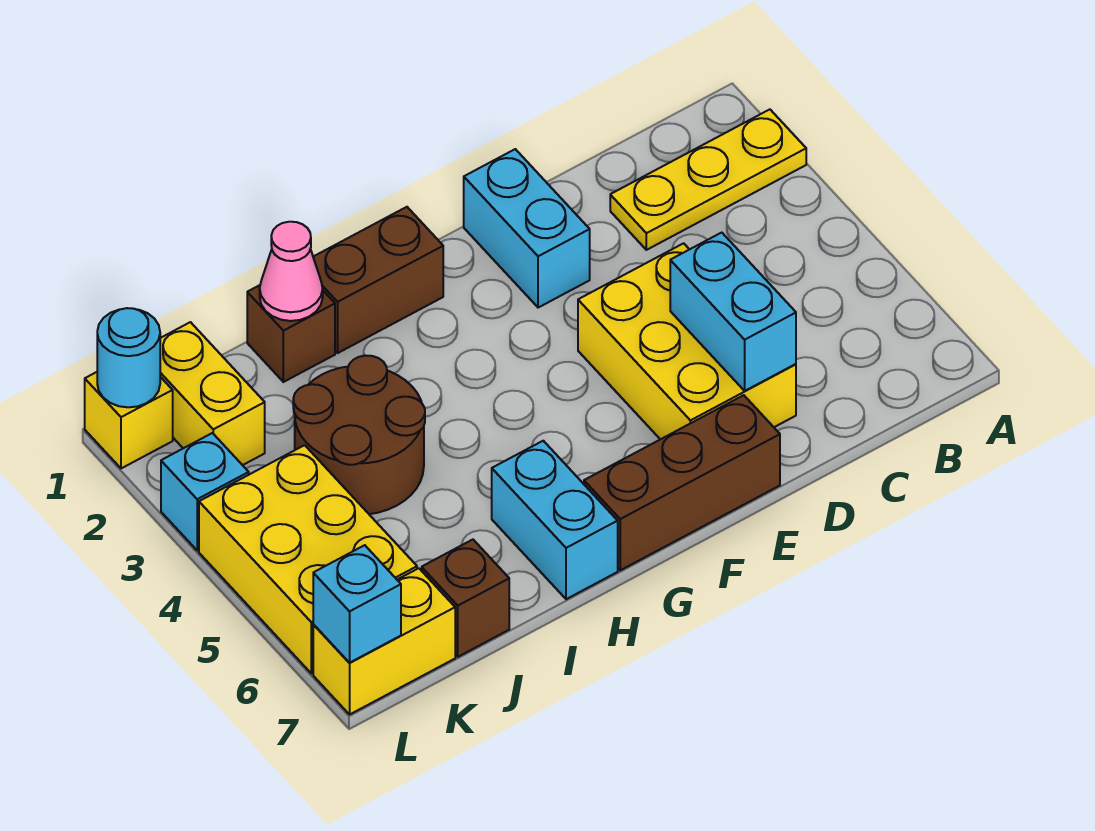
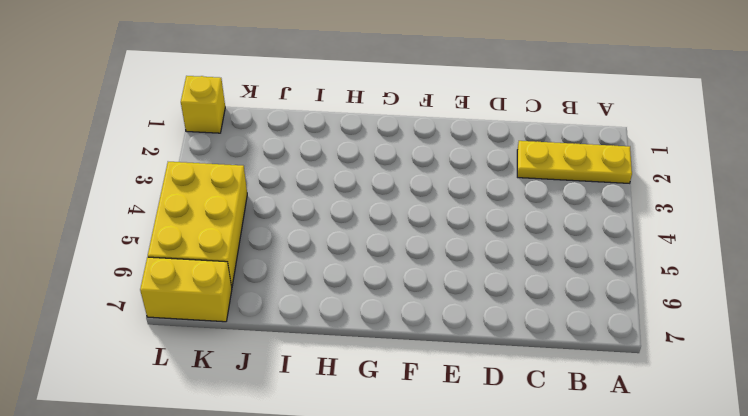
none -> yellow 2x3 brick [578,243,796,439]
none -> cyan 1x2 brick [464,149,590,308]
none -> brown 1x3 brick [584,395,780,570]

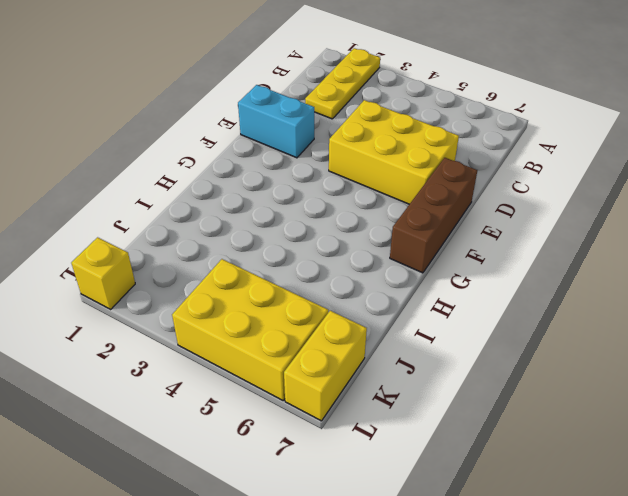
none -> brown 1x2 brick [313,207,443,353]
none -> cyan 1x2 brick [492,441,618,599]
none -> brown 1x1 brick [247,285,335,382]

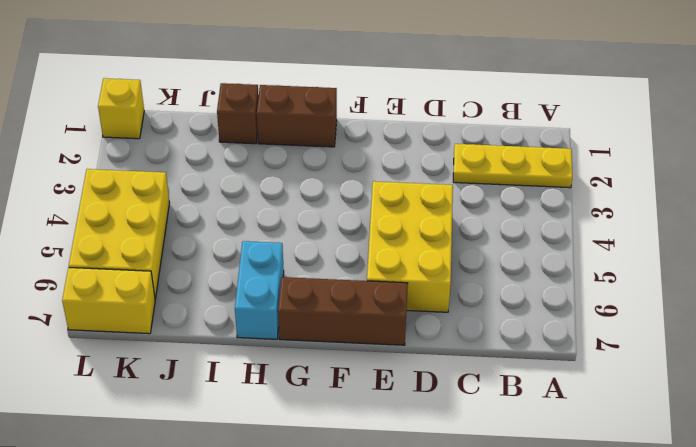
none -> cyan 1x2 brick [464,149,590,308]
none -> brown 2x2 round brick [293,356,425,514]
none -> brown 1x1 brick [422,540,509,657]

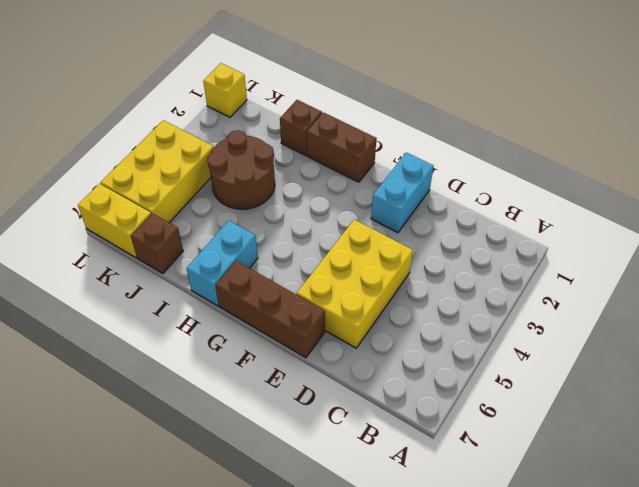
none -> yellow 1x3 plate [610,109,806,250]
none -> yellow 1x2 brick [160,322,265,465]
none -> cyan 1x1 brick [161,433,249,550]

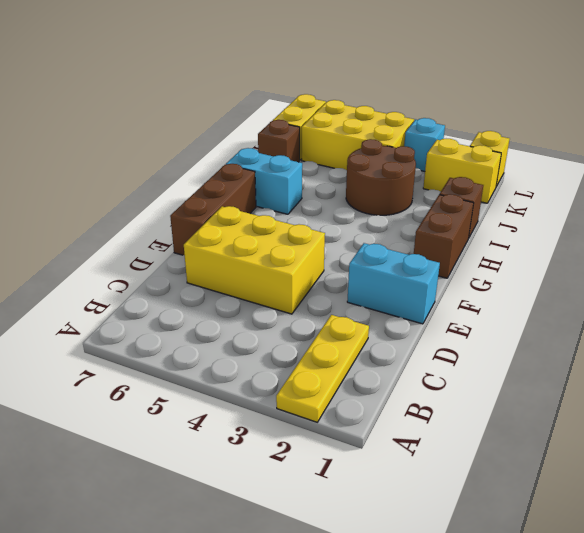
none -> cyan 1x2 brick [670,233,796,391]
none -> pink 1x1 cone [260,222,323,321]
none -> cyan 1x1 round brick [97,308,160,407]

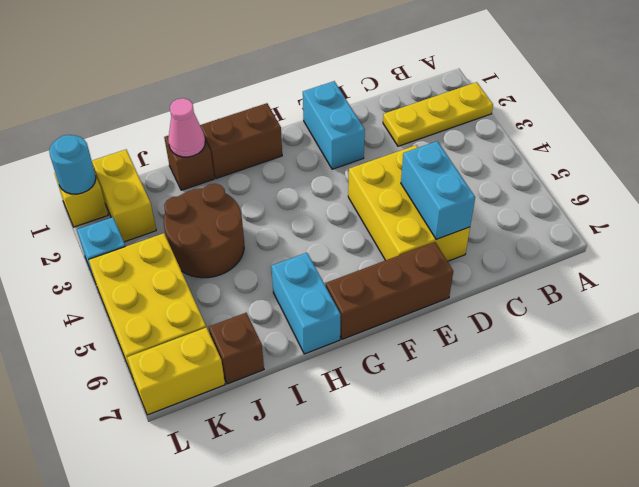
none -> cyan 1x1 brick [313,545,401,663]

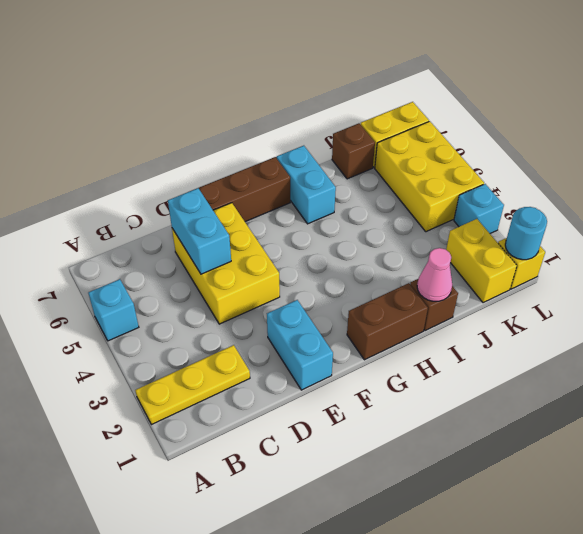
cyan 1x1 brick [89,279,139,341] -> cyan 1x1 brick moved to [313,545,401,663]
none -> brown 2x2 round brick [293,356,425,514]

